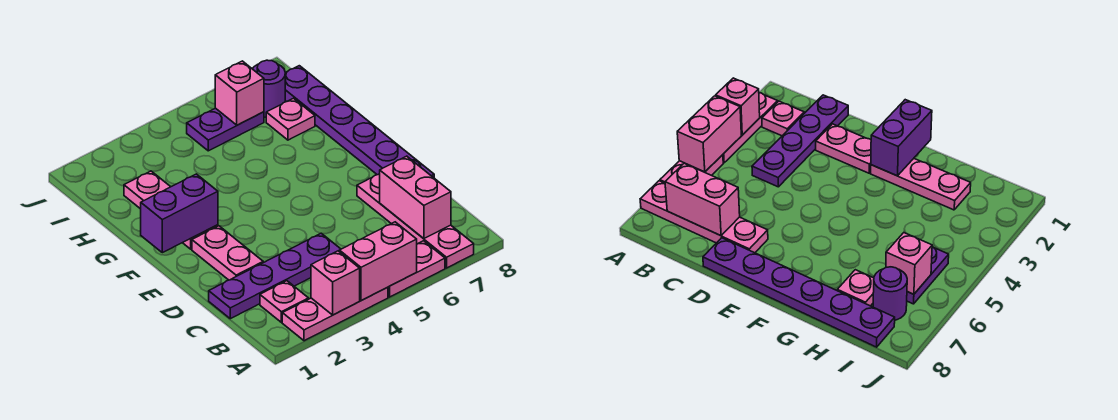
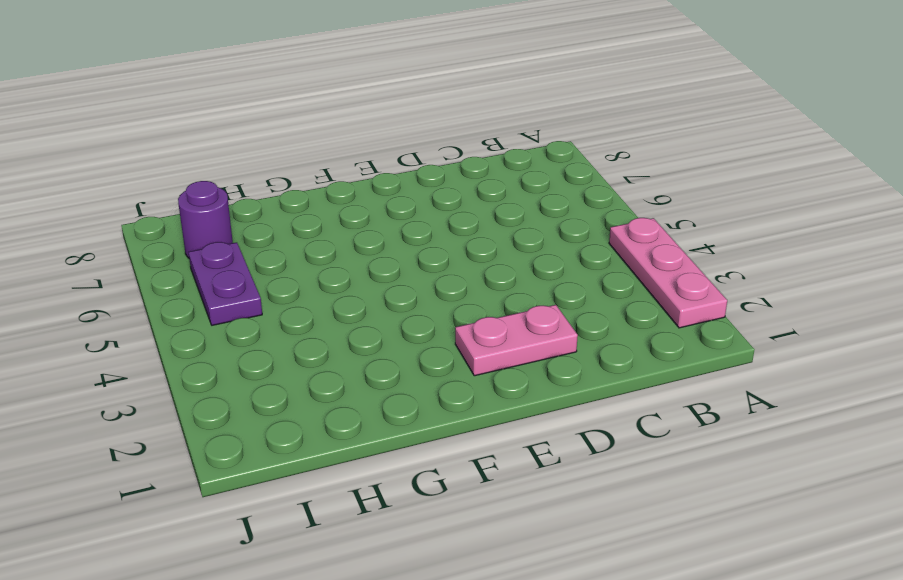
none -> pink 1x2 plate [388,241,445,297]
none -> pink 1x4 plate [357,174,474,268]
none -> pink 1x1 plate [260,281,309,322]

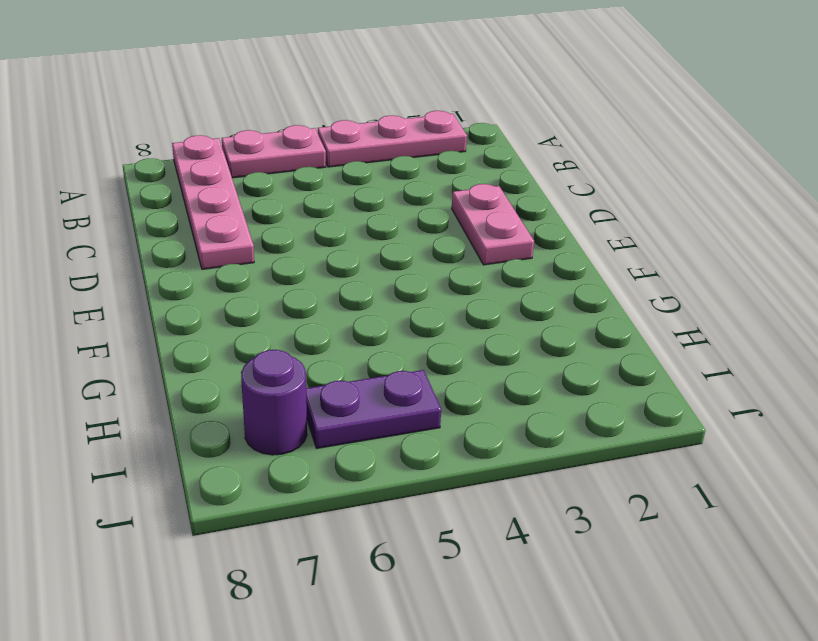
none -> pink 1x1 plate [260,281,309,322]
none -> purple 1x4 plate [209,233,341,319]
none -> purple 1x6 plate [285,66,434,178]

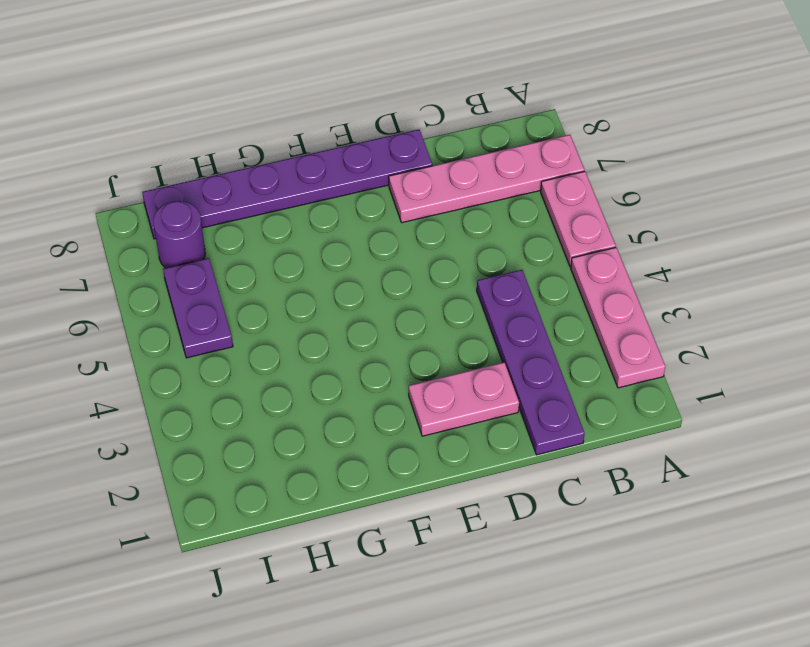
none -> pink 1x1 plate [260,281,309,322]
none -> pink 1x3 plate [124,171,218,249]
none -> pink 1x1 plate [266,98,315,140]

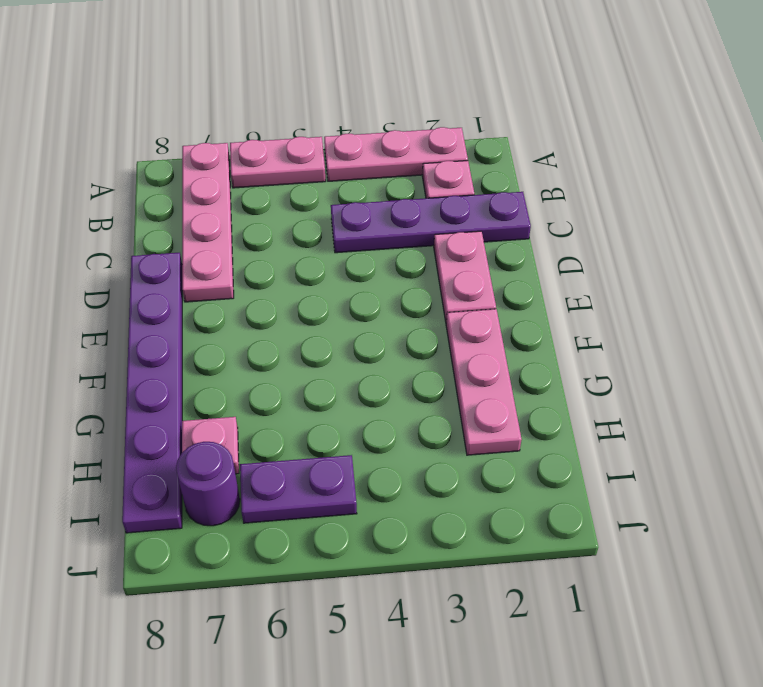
none -> pink 1x1 brick [311,251,360,315]
none -> pink 1x2 brick [339,222,417,301]
none -> pink 1x2 brick [380,156,451,239]

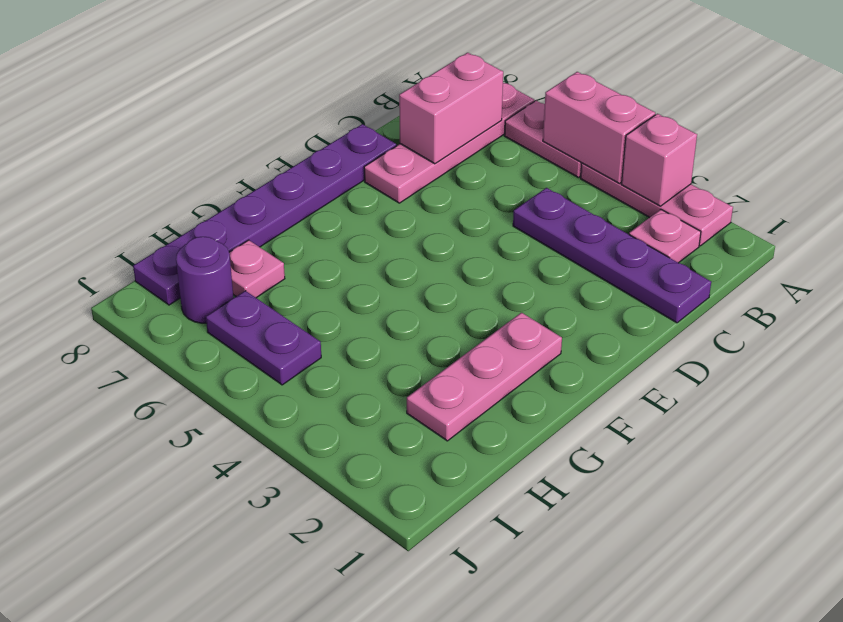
none -> pink 1x2 plate [192,226,264,280]
none -> purple 1x2 brick [141,174,218,253]
none -> pink 1x1 brick [215,61,264,125]

